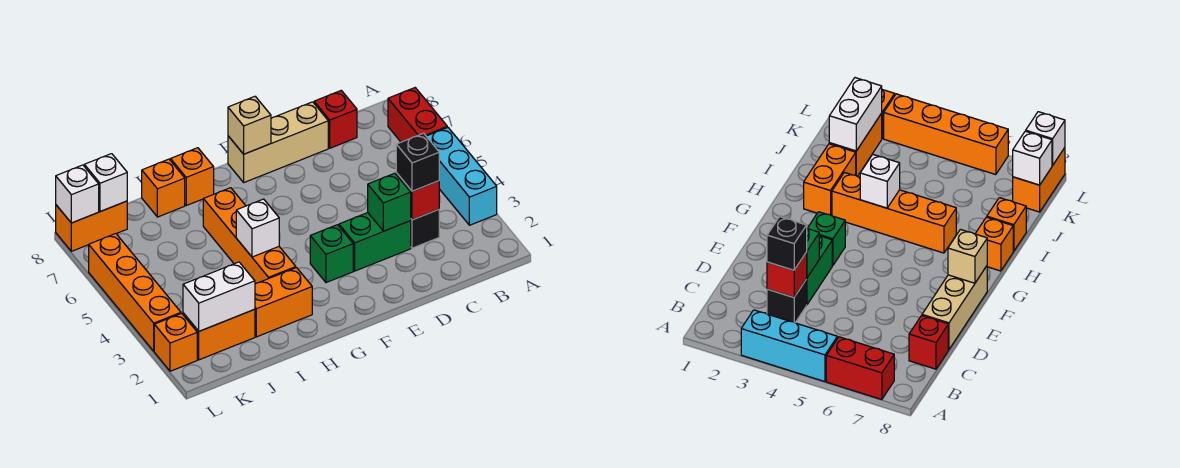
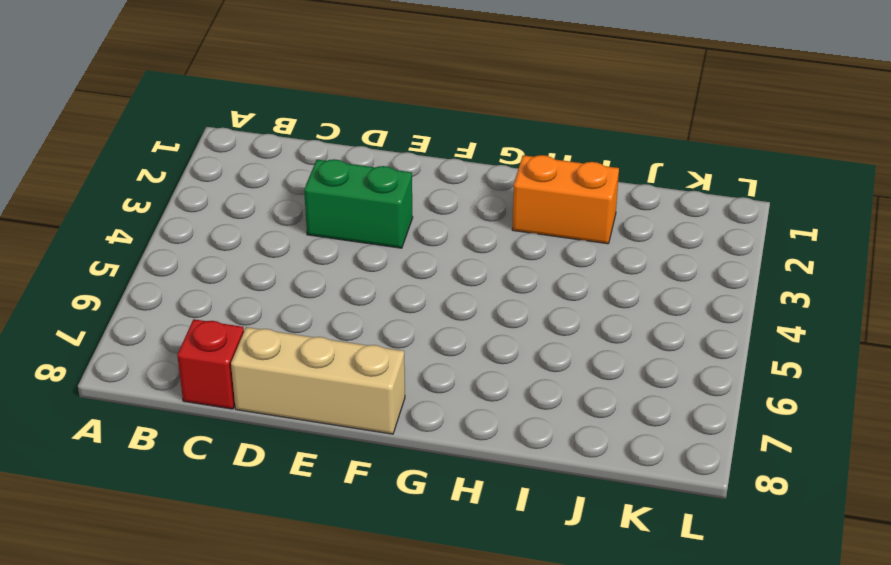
none -> cyan 1x3 brick [426,128,497,225]
none -> red 1x2 brick [388,88,447,142]
none -> black 1x1 brick [410,209,439,248]

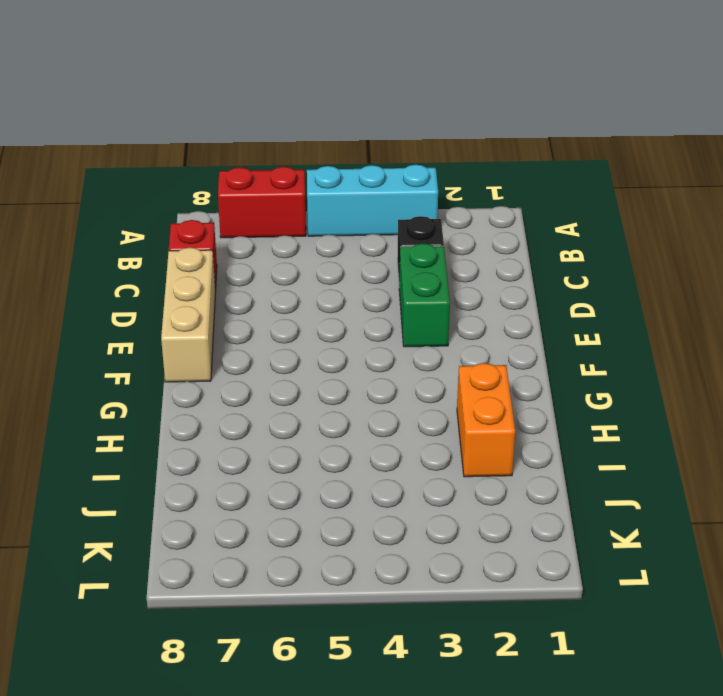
none -> green 1x1 brick [310,225,353,283]
none -> orange 1x4 brick [203,188,296,284]
none -> orange 1x1 brick [171,148,214,205]

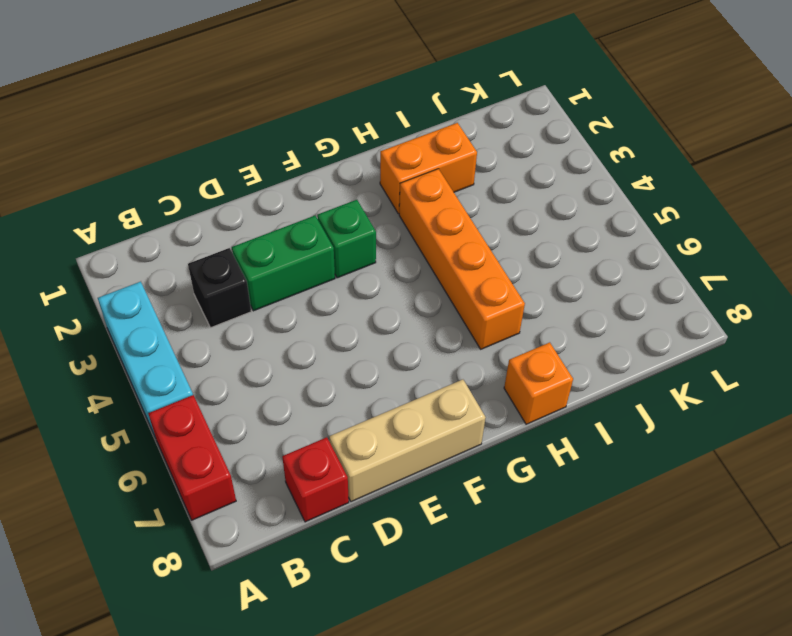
none -> orange 1x1 brick [142,159,185,217]
none -> orange 1x2 brick [183,309,255,360]
none -> orange 1x2 brick [56,201,127,251]

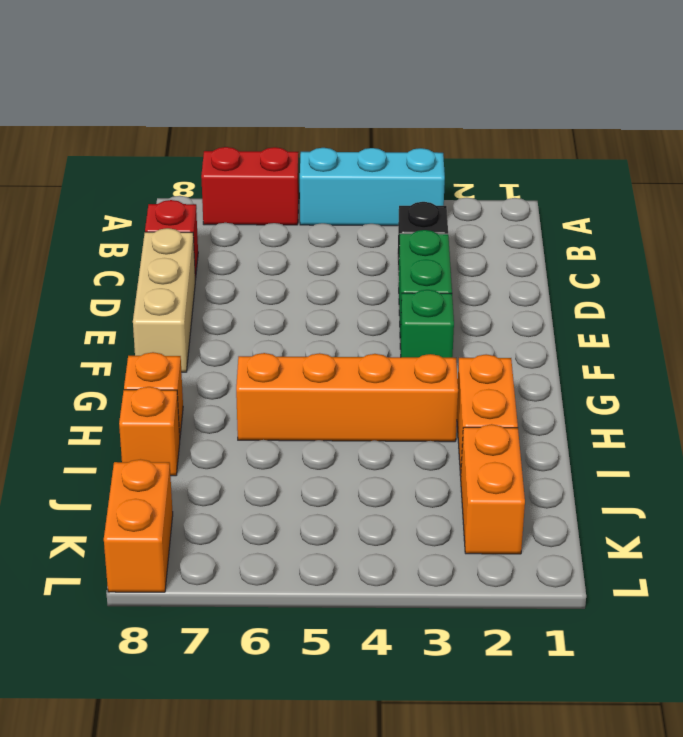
none -> orange 1x1 brick [154,313,197,371]
none -> orange 1x4 brick [89,234,181,351]
none -> red 1x1 brick [396,173,439,220]

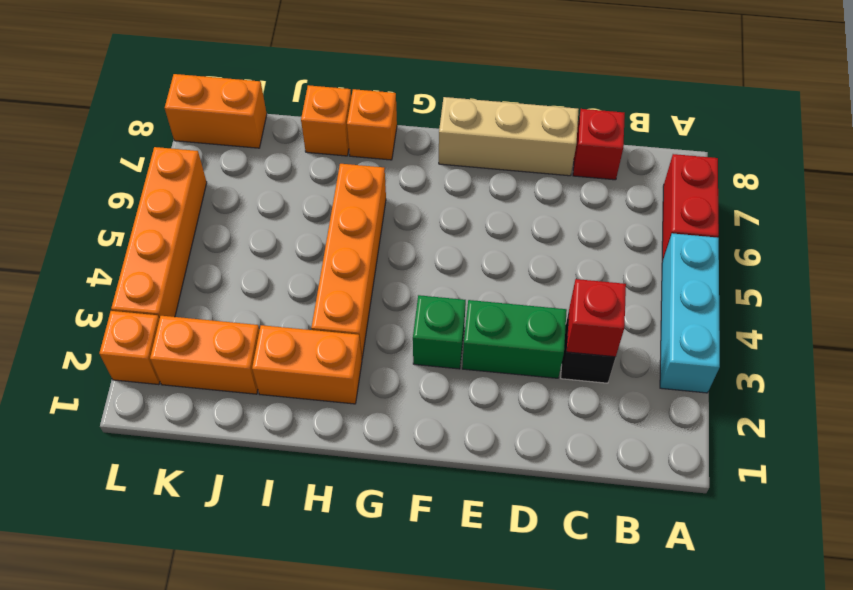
none -> green 1x1 brick [368,173,411,231]
none -> tan 1x1 brick [228,96,271,154]
none -> white 1x1 brick [236,199,279,257]

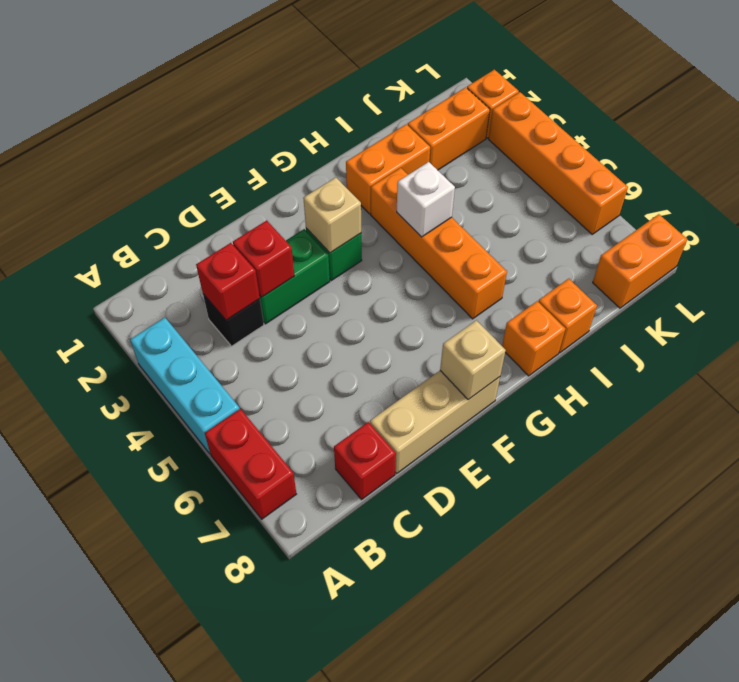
red 1x1 brick [233,220,294,297] -> green 1x1 brick [368,173,411,231]
tan 1x1 brick [303,177,361,253] -> none
none -> white 1x2 brick [183,262,255,331]
none -> white 1x1 brick [84,154,127,212]
none -> white 1x1 brick [56,165,99,223]

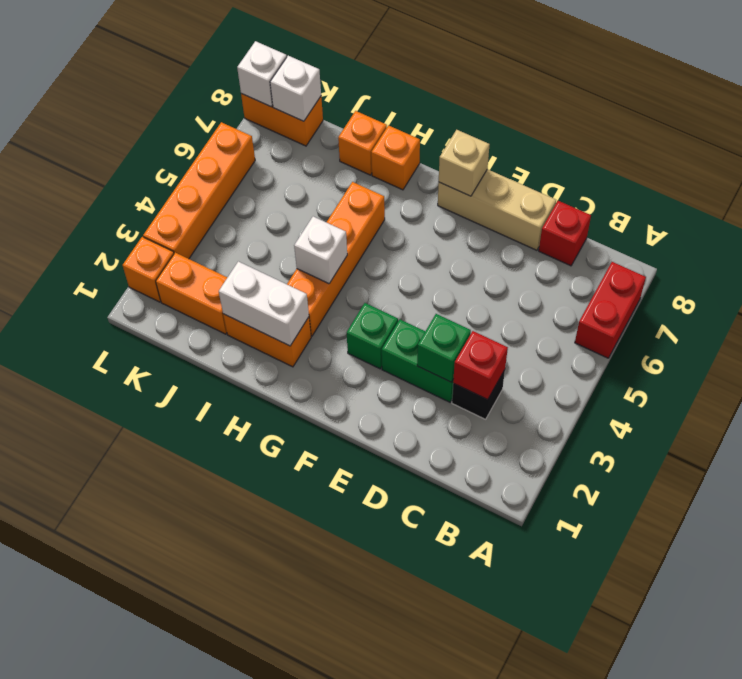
white 1x2 brick [219,261,309,346] -> white 1x2 brick moved to [183,262,255,331]
none -> cyan 1x3 brick [426,128,497,225]
none -> black 1x1 brick [396,133,439,191]

